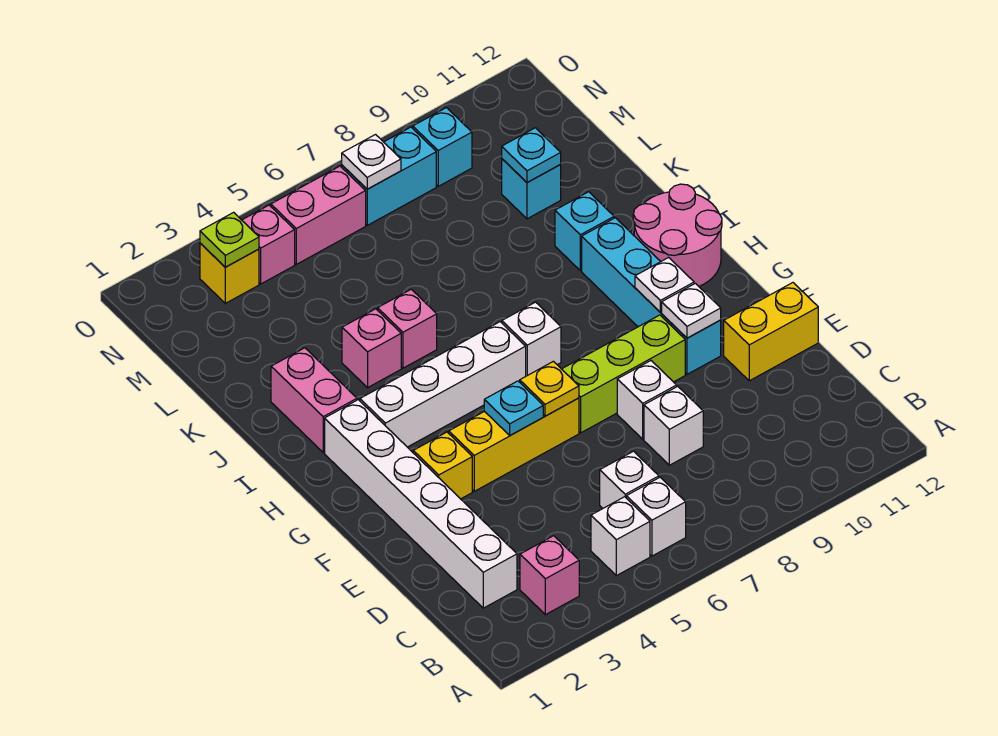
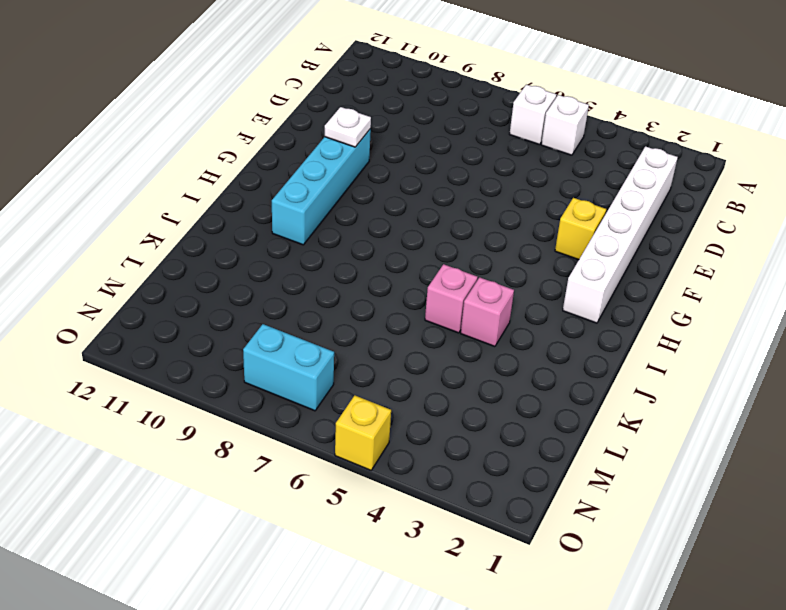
yellow 1x1 brick [335,395,391,470] -> yellow 1x1 brick moved to [200,243,259,303]
none -> pink 1x1 brick [520,536,579,615]
none -> white 1x1 brick [600,451,659,508]
none -> white 1x1 brick [644,386,703,465]
none -> white 1x1 brick [617,361,677,439]

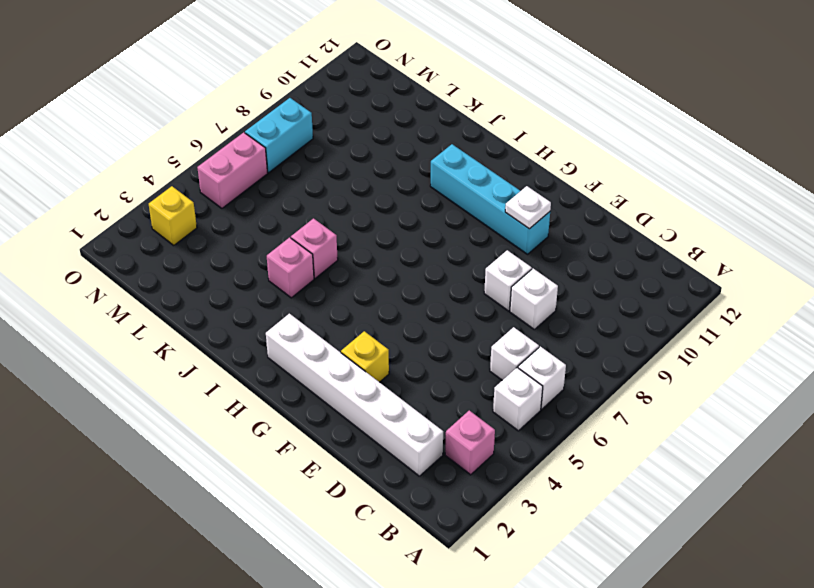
none -> yellow 1x2 brick [724,283,818,381]
none -> yellow 1x3 brick [449,398,579,491]
none -> lime 1x3 brick [562,315,685,433]
none -> white 1x4 brick [360,322,526,447]

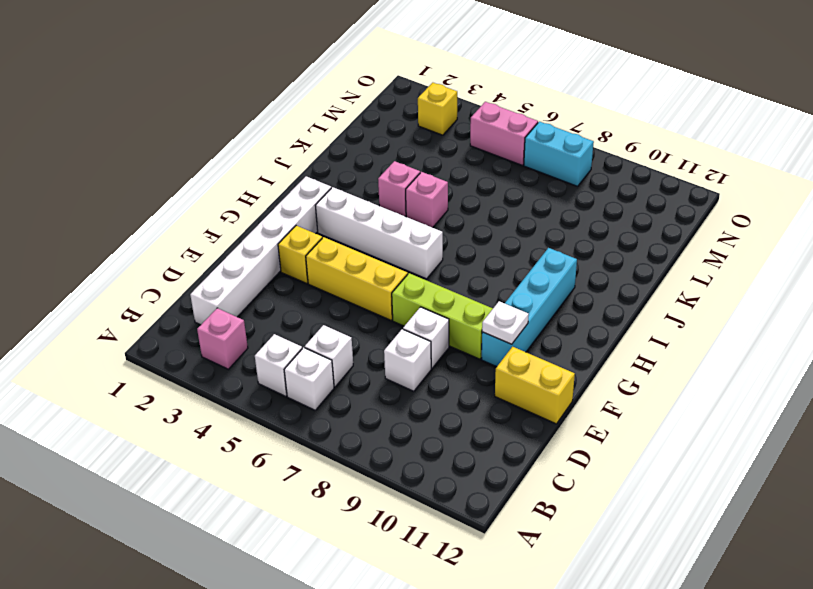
none -> white 1x1 brick [502,302,561,376]
none -> pink 2x2 round brick [633,184,722,286]
none -> pink 1x2 brick [271,348,357,452]
none -> cyan 1x1 brick [555,192,614,271]

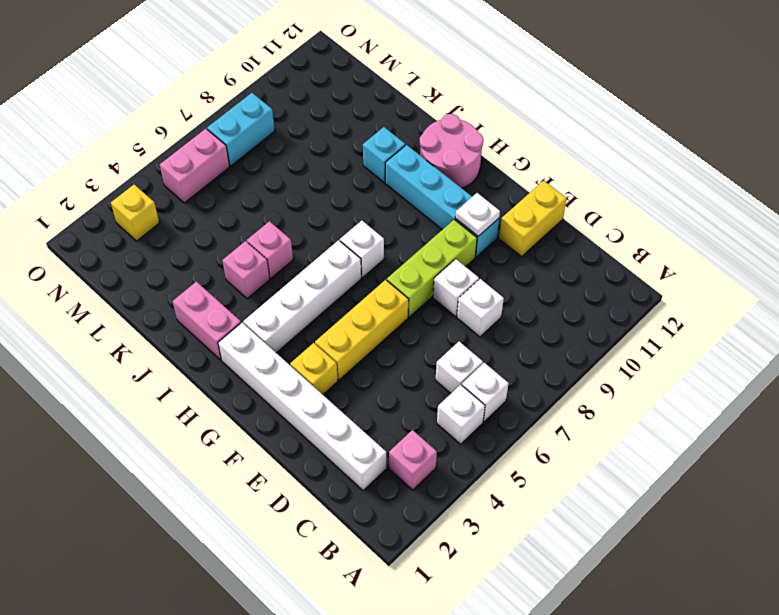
none -> cyan 1x1 brick [502,159,561,219]
none -> pink 1x1 brick [242,205,295,284]
none -> cyan 1x1 brick [413,108,472,186]
none -> cyan 1x1 plate [484,381,543,435]

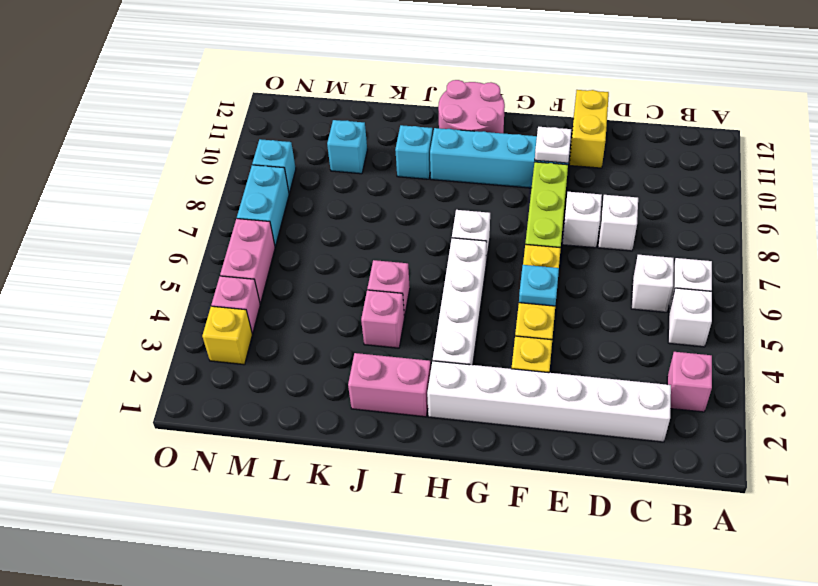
none -> yellow 1x1 plate [520,361,579,416]
none -> white 1x1 plate [635,257,694,312]
none -> cyan 1x1 plate [502,128,561,183]
none -> lime 1x1 plate [200,212,259,267]

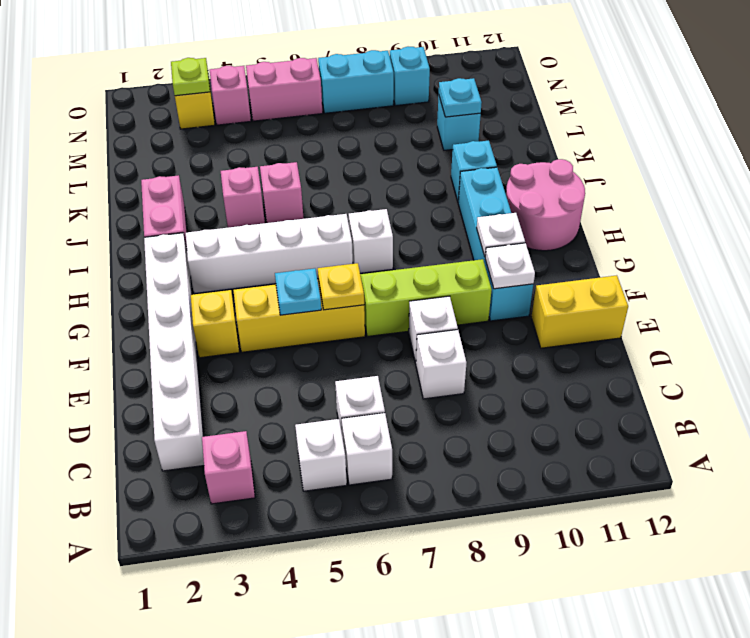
none -> white 1x1 plate [342,135,401,189]

